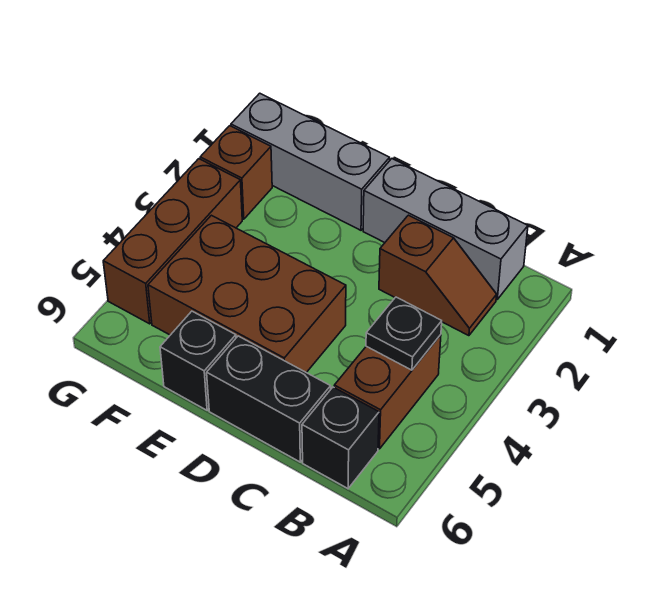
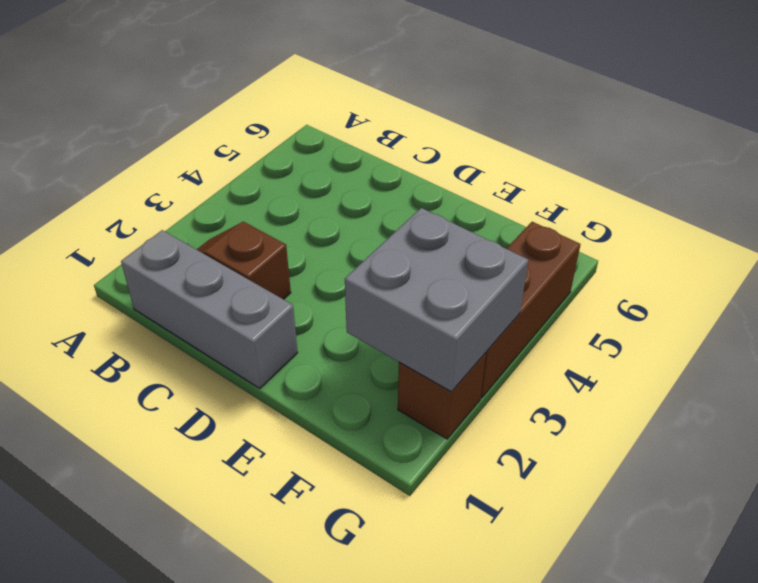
grey 2x2 brick [345,208,528,392] -> none
none -> brown 1x2 brick [334,335,441,449]
none -> black 1x1 brick [302,387,379,488]

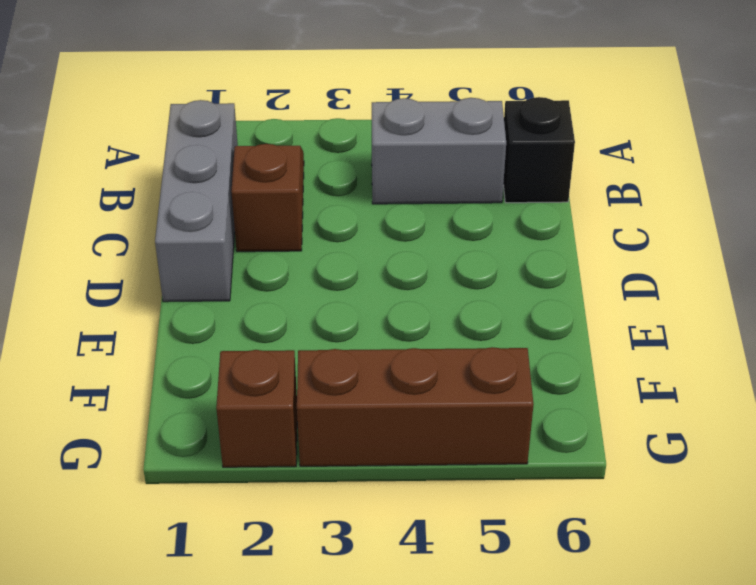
grey 1x2 brick [372,98,506,204] -> brown 1x2 brick [334,335,441,449]
none -> black 1x2 brick [207,336,331,462]
none -> brown 2x3 brick [148,215,346,373]

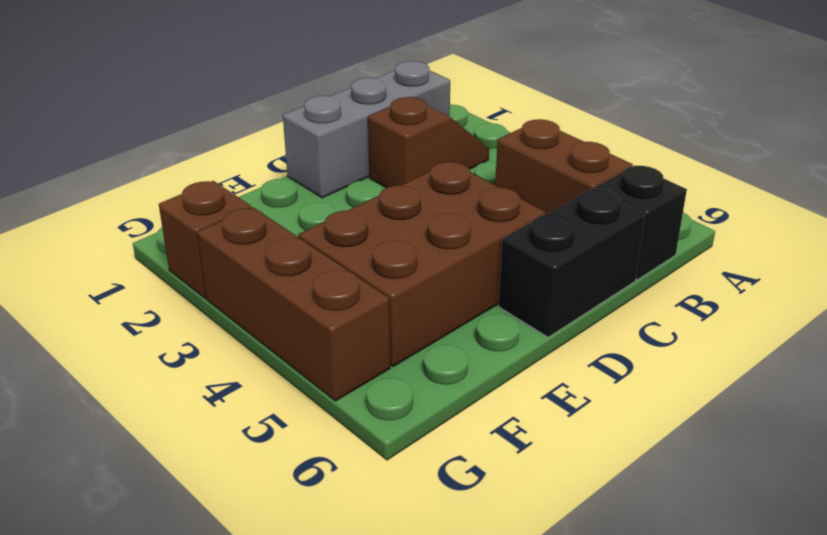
none -> grey 1x3 brick [231,93,390,230]
none -> black 1x1 brick [160,311,236,410]

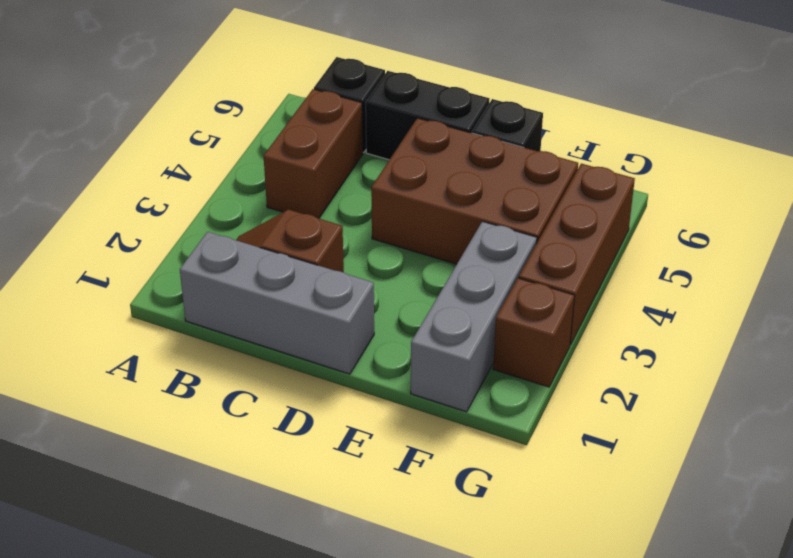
grey 1x3 brick [411,221,537,412] -> grey 1x3 brick turned to [231,93,390,230]
none -> black 1x1 plate [366,297,442,370]

